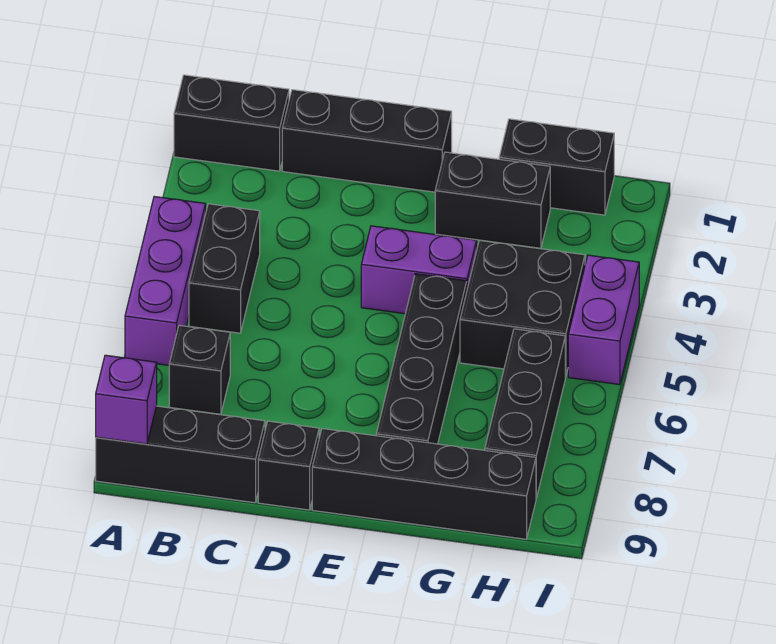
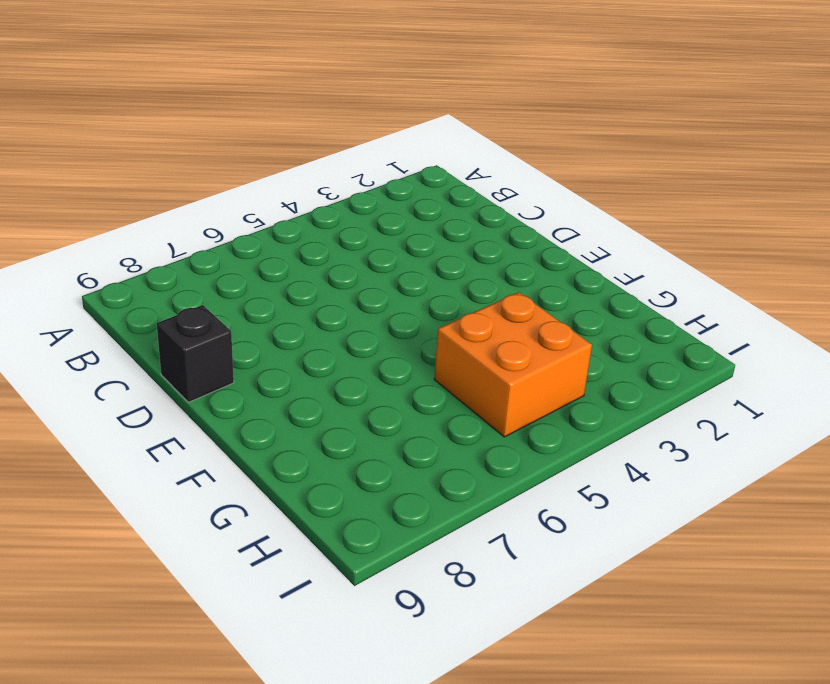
orange 2x2 brick [434,292,592,437] -> black 2x2 brick [460,240,585,377]
none -> black 1x2 brick [174,75,289,171]
none -> purple 1x3 brick [125,197,206,365]
none -> black 1x3 brick [96,406,265,503]

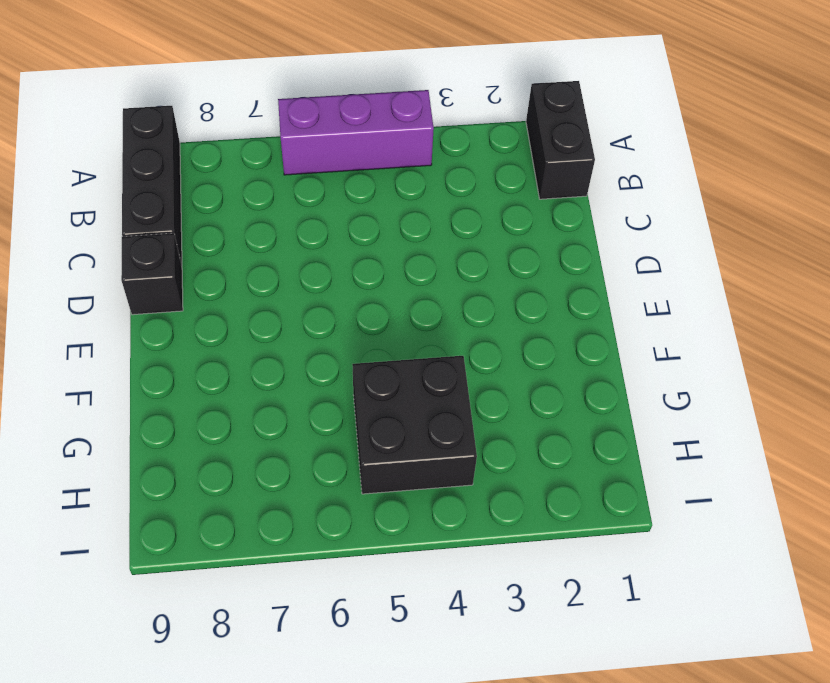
none -> black 1x2 brick [189,204,260,333]
none -> black 1x1 brick [169,325,230,414]
none -> black 1x3 brick [282,90,452,192]

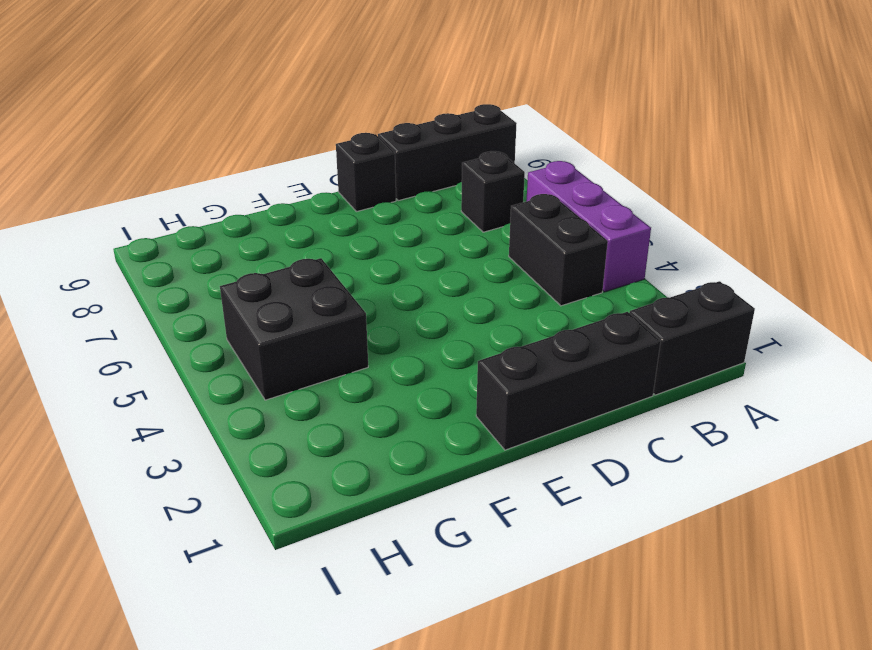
none -> purple 1x2 brick [361,226,477,314]
none -> black 1x4 brick [312,429,536,539]
none -> black 1x2 brick [435,152,550,248]

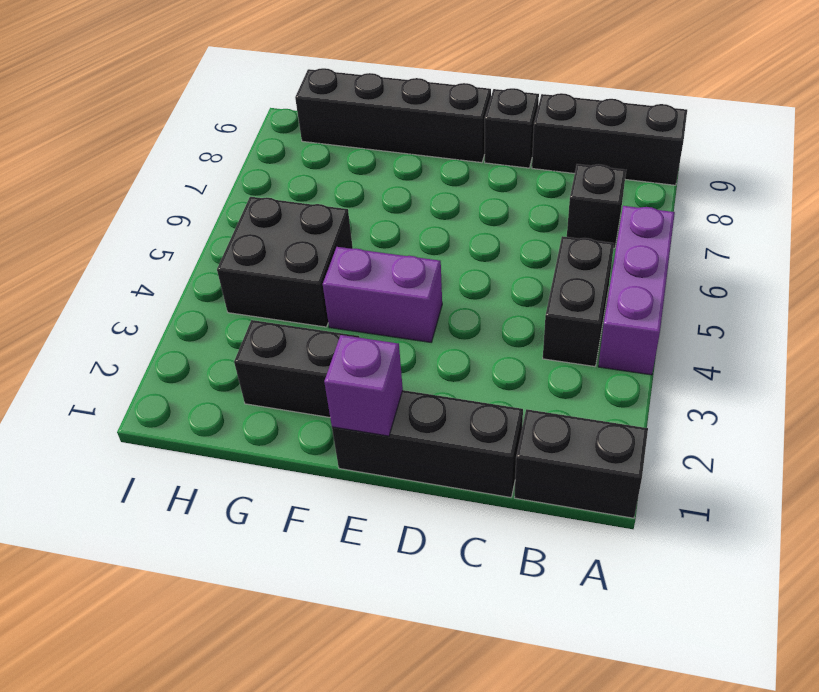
purple 1x1 brick [324,335,403,436] -> purple 1x1 brick moved to [96,355,157,444]
none -> black 1x4 brick [376,274,467,444]
none -> black 1x2 brick [499,119,614,215]
none -> black 1x3 brick [485,329,565,498]

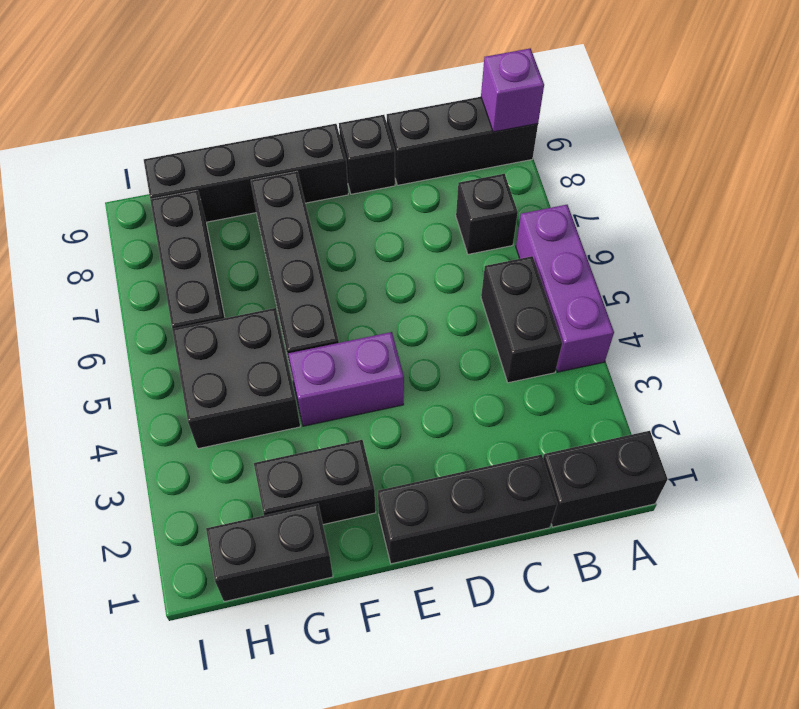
none -> purple 1x2 brick [568,255,639,385]

